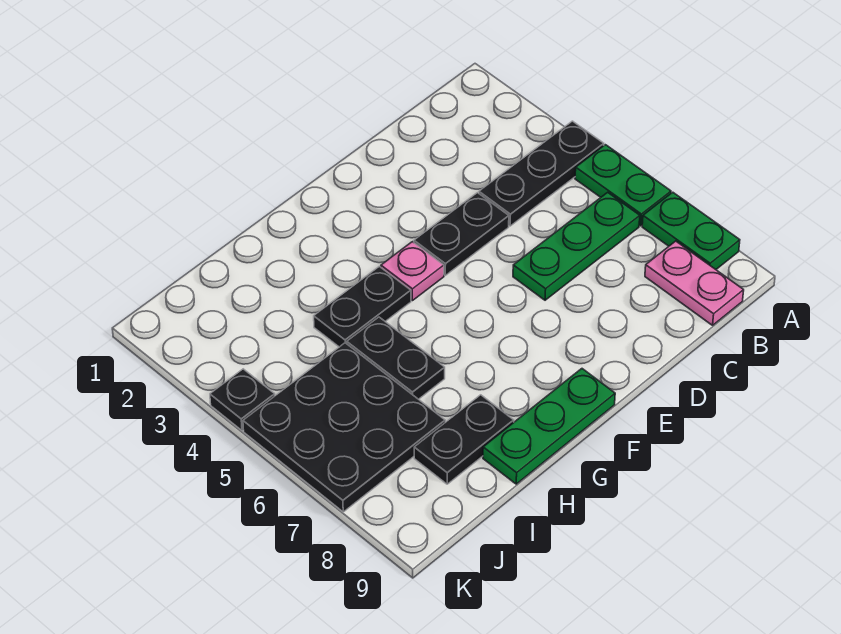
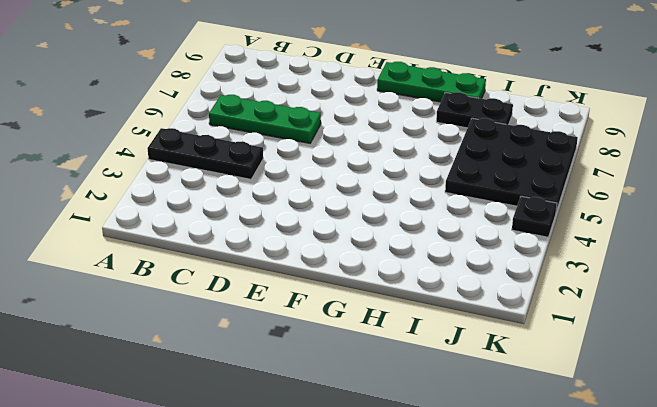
none -> green 1x2 plate [575,145,671,226]
none -> green 1x2 plate [642,192,740,269]
none -> pink 1x2 plate [645,241,744,325]

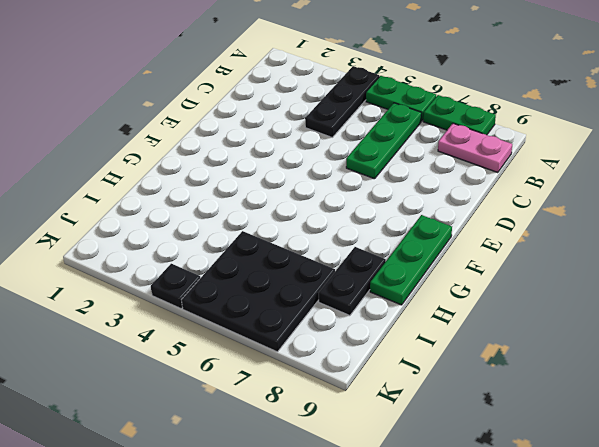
none -> black 1x2 plate [414,193,509,275]
none -> pink 1x1 plate [381,242,444,301]
none -> black 1x2 plate [314,266,411,347]

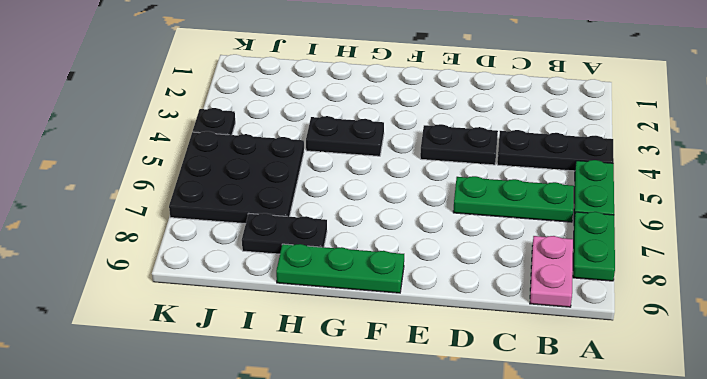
none -> pink 1x1 plate [381,242,444,301]
none -> black 1x2 plate [347,317,445,399]

